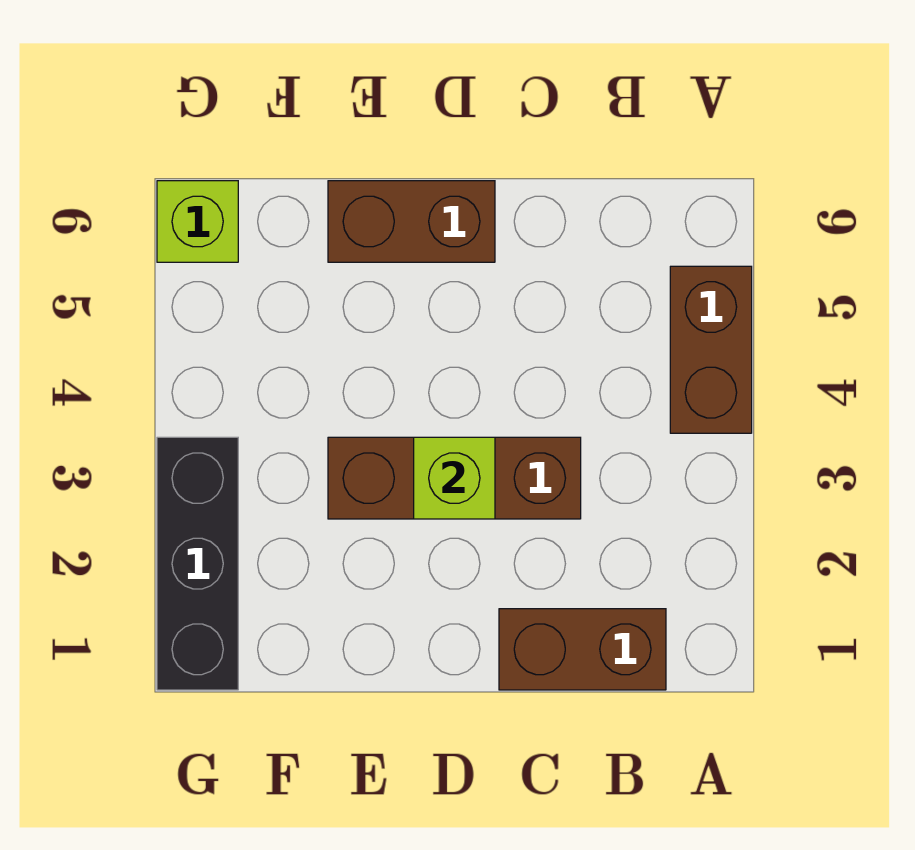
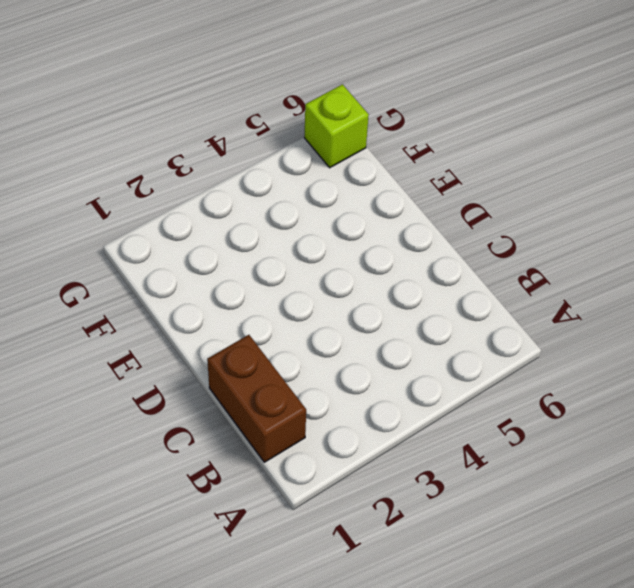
none -> brown 1x2 brick [670,266,752,433]
none -> brown 1x3 brick [328,437,581,519]

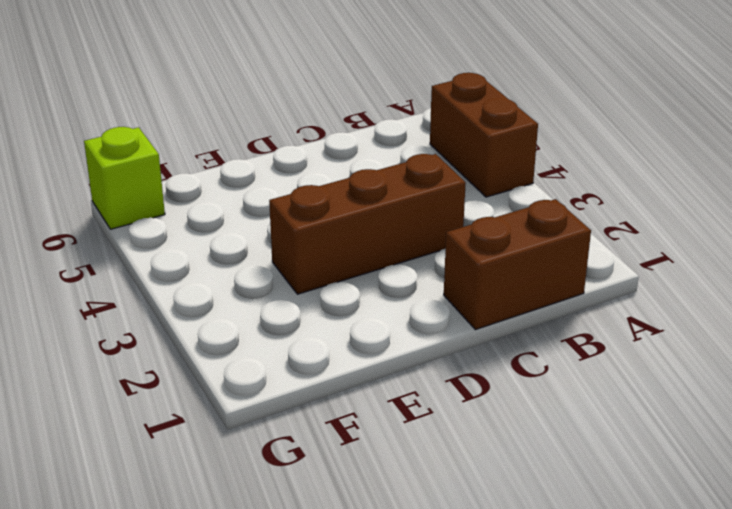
none -> brown 1x2 brick [328,181,495,262]
none -> black 1x3 brick [157,437,238,690]

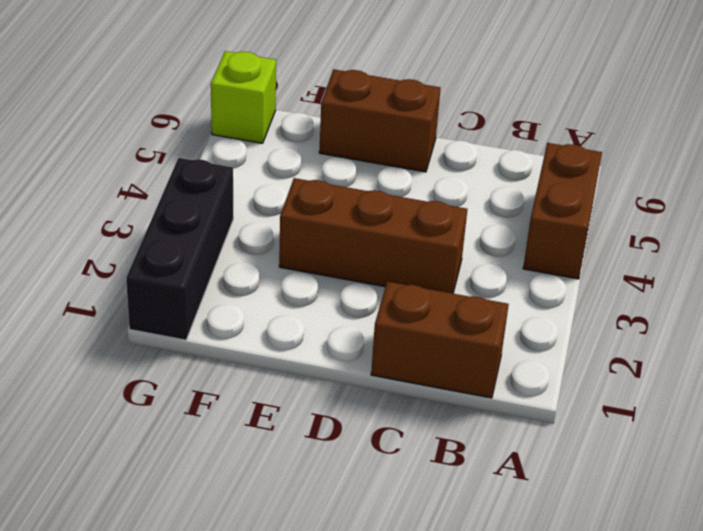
none -> lime 1x1 brick [414,437,495,519]

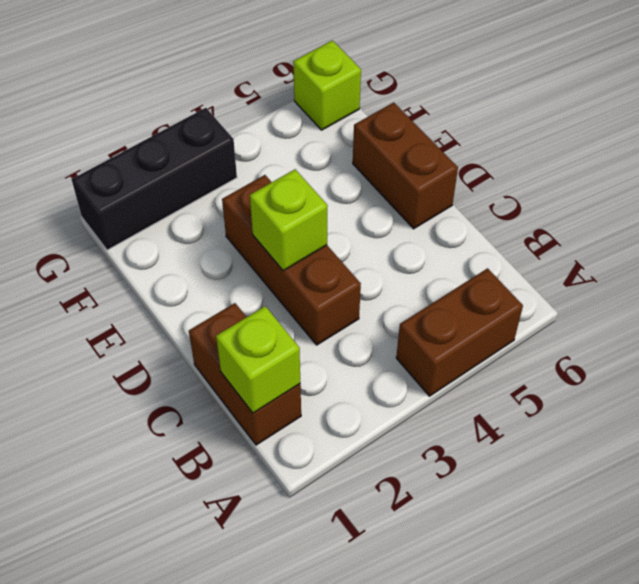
lime 1x1 brick [216,306,300,413] -> none

